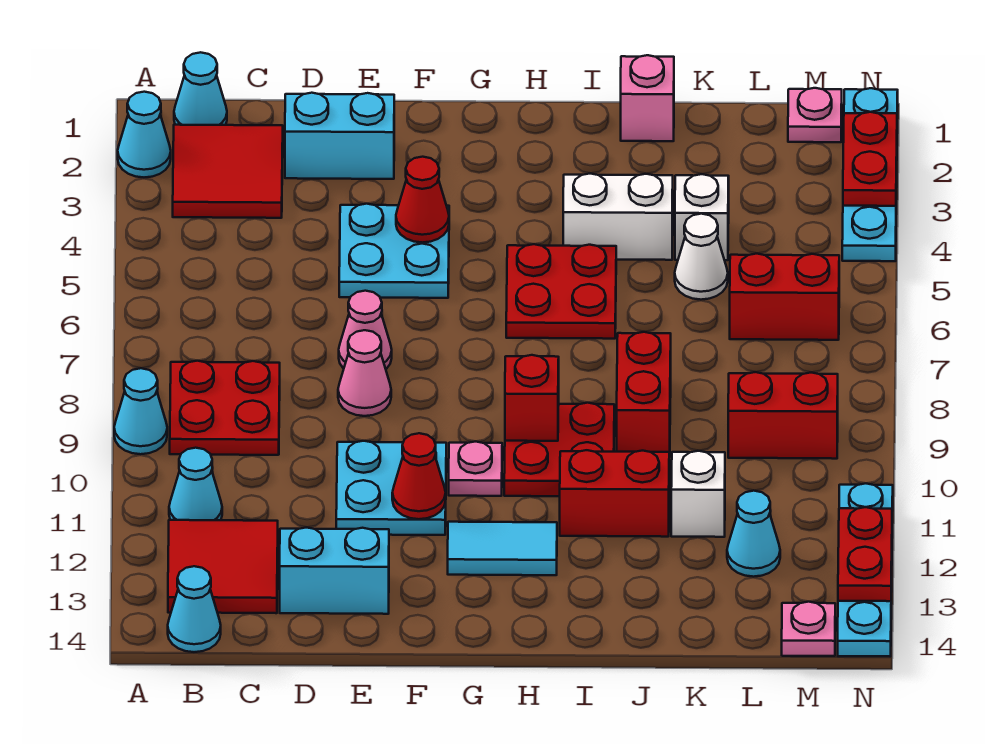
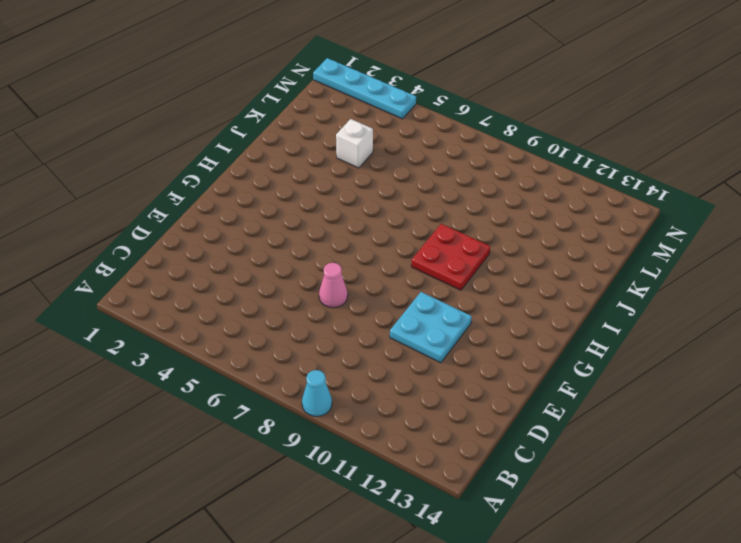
none -> cyan 1x1 cone [118,92,171,177]
none -> cyan 1x1 cone [174,52,227,125]
none -> red 2x2 tile [173,125,283,218]
none -> red 2x2 plate [170,361,280,455]

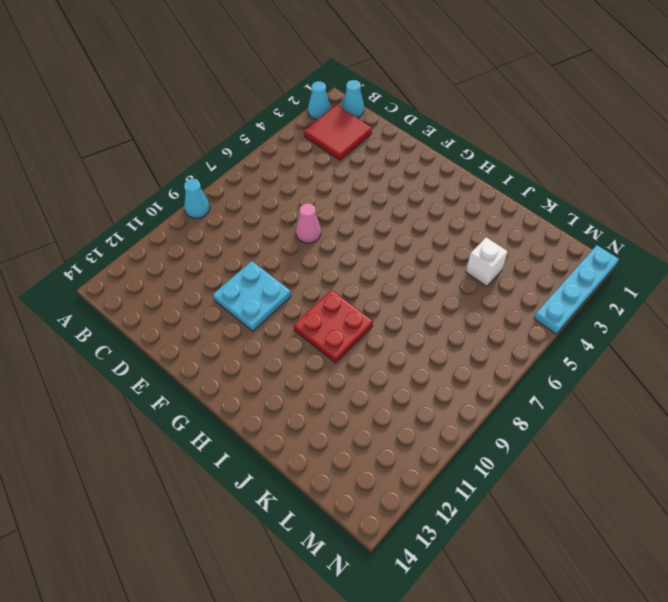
none -> red 2x2 plate [170,361,280,455]
none -> cyan 1x1 cone [169,448,222,520]
none -> red 2x2 tile [168,520,278,613]
none -> cyan 1x1 cone [168,566,221,652]

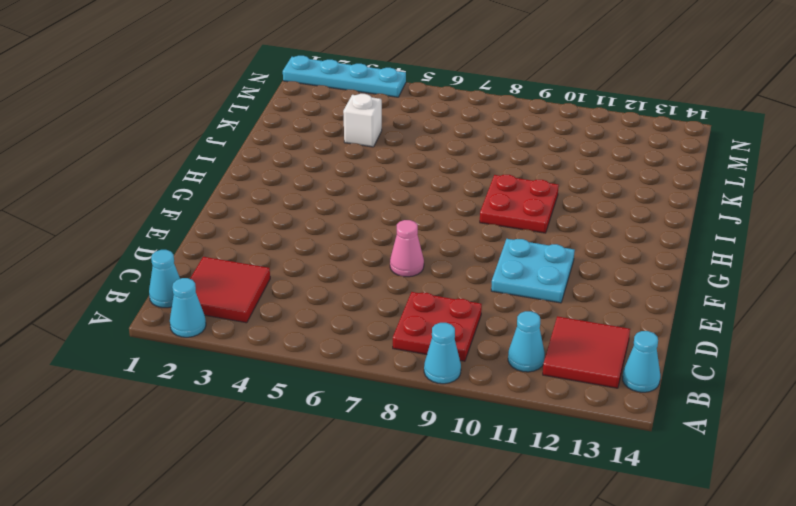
none -> cyan 1x2 brick [285,93,394,179]
none -> cyan 1x2 brick [280,527,389,614]
none -> cyan 2x2 plate [339,204,449,298]
none -> pink 1x1 cone [338,330,391,416]

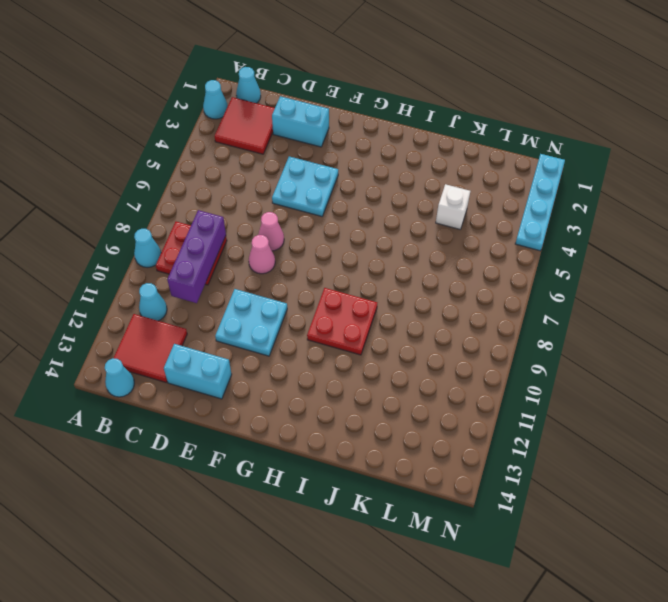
purple 1x3 brick [167,210,226,303] -> none
none -> pink 1x1 plate [449,441,502,496]
none -> cyan 1x2 tile [448,522,557,575]
none -> red 2x2 plate [506,244,616,339]
none -> white 1x2 brick [563,173,673,260]

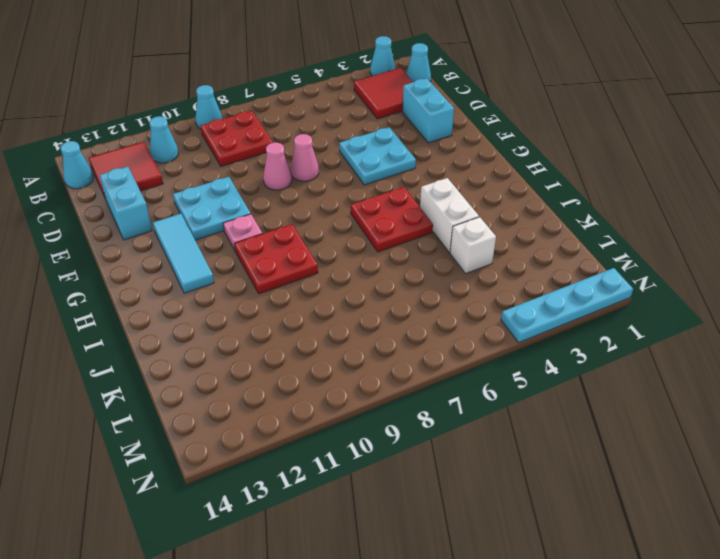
cyan 1x3 tile [153,214,214,293] -> cyan 1x2 tile [448,522,557,575]
none -> red 1x2 brick [560,450,669,537]
none -> pink 1x1 brick [621,55,674,141]
none -> red 1x2 brick [617,332,671,457]
none -> white 1x1 cone [675,214,728,300]

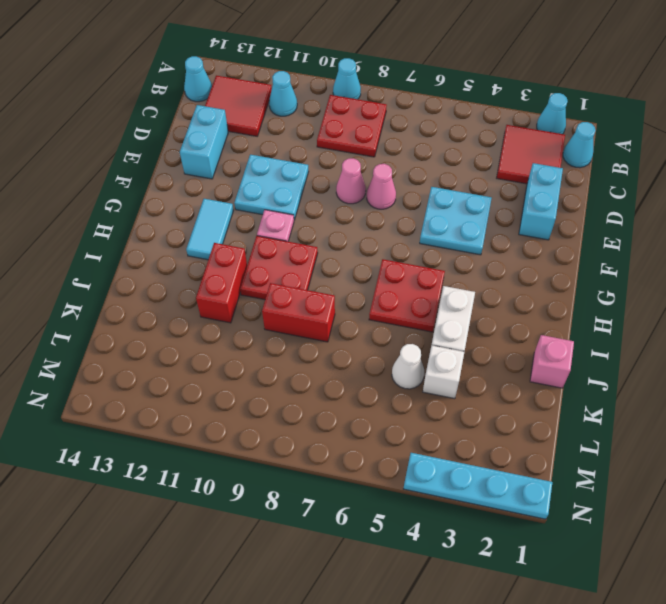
none -> white 1x1 brick [671,451,725,537]
none -> red 1x2 brick [730,254,839,340]
none -> red 1x2 brick [728,372,838,459]
none -> cyan 1x1 cone [727,491,780,577]

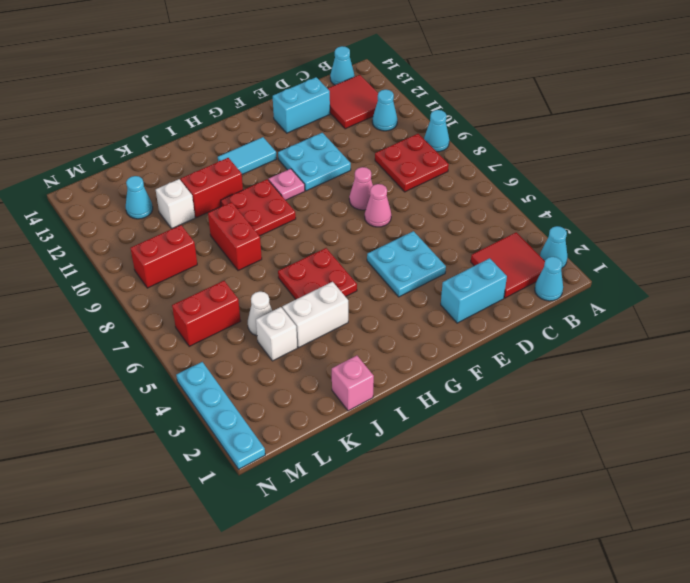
none -> pink 1x1 plate [788,88,842,142]
none -> pink 1x1 plate [782,602,835,656]
none -> cyan 1x4 plate [838,483,893,656]
none -> red 1x1 cone [396,157,449,243]

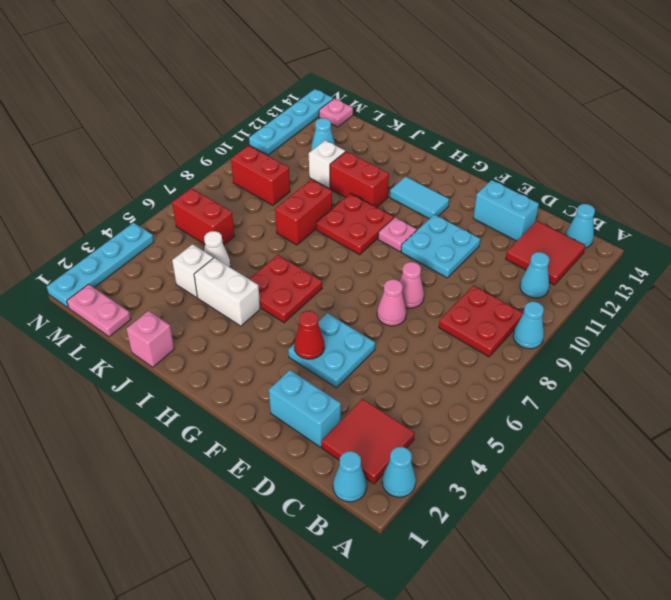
pink 1x2 plate [67,284,131,337] -> pink 1x1 plate [788,88,842,142]
none -> red 1x1 cone [392,433,446,519]
none -> red 1x1 brick [505,355,559,441]
none -> red 1x2 plate [843,112,897,206]
none -> red 1x2 plate [838,507,892,601]

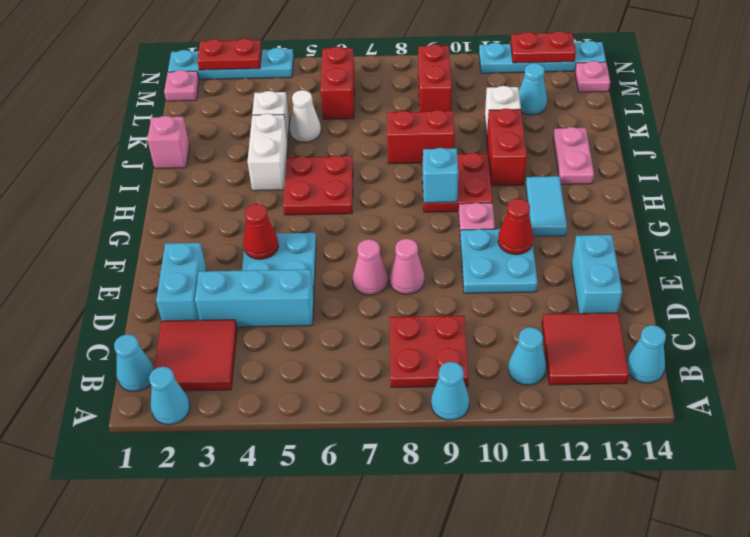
cyan 1x3 brick [195,269,314,327] -> none
cyan 1x1 brick [423,148,458,203] -> red 1x1 brick [505,355,559,441]
pink 1x2 plate [553,127,594,184] -> none

